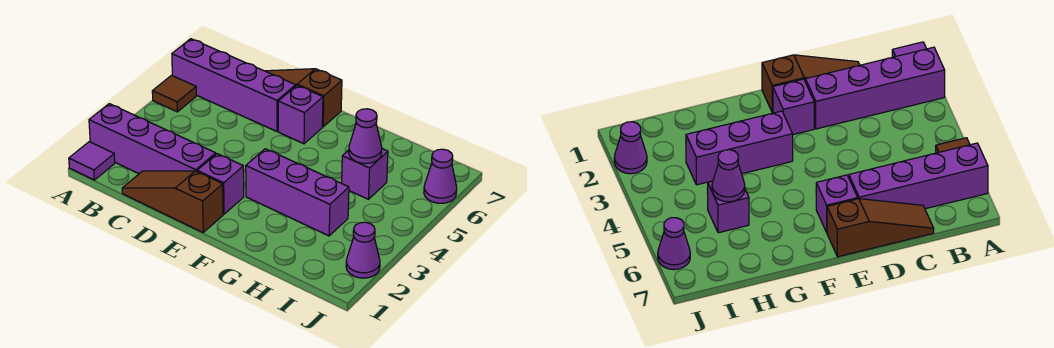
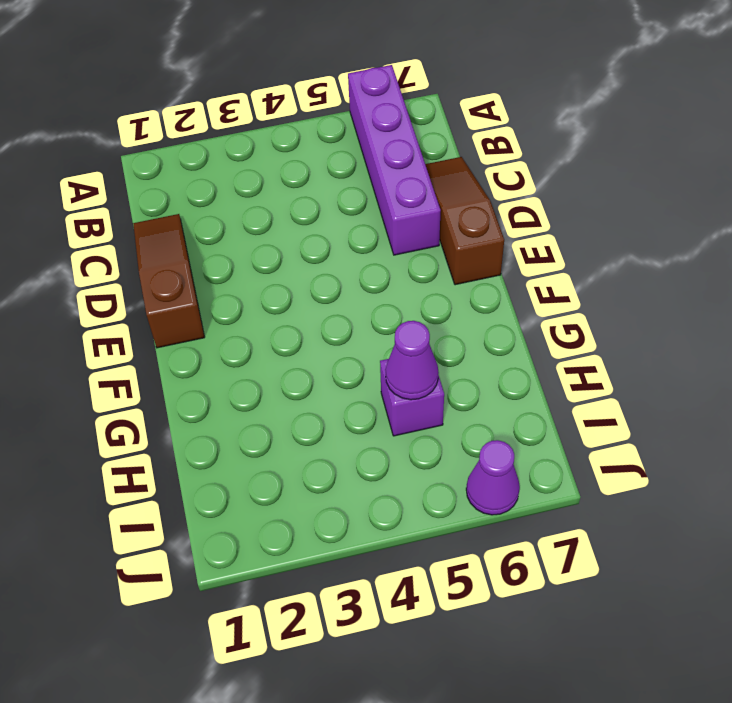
none -> purple 1x1 tile [69,142,115,180]
none -> purple 1x4 brick [89,104,216,174]
none -> brown 1x1 tile [152,75,196,112]

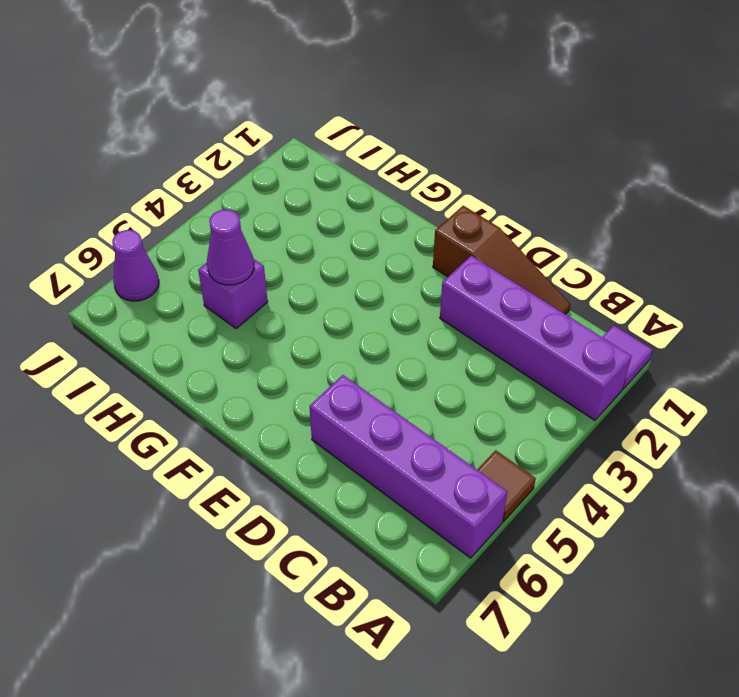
none -> brown 1x3 slope [266,69,342,127]
none -> purple 1x1 brick [197,154,244,214]
none -> purple 1x1 brick [278,86,323,144]

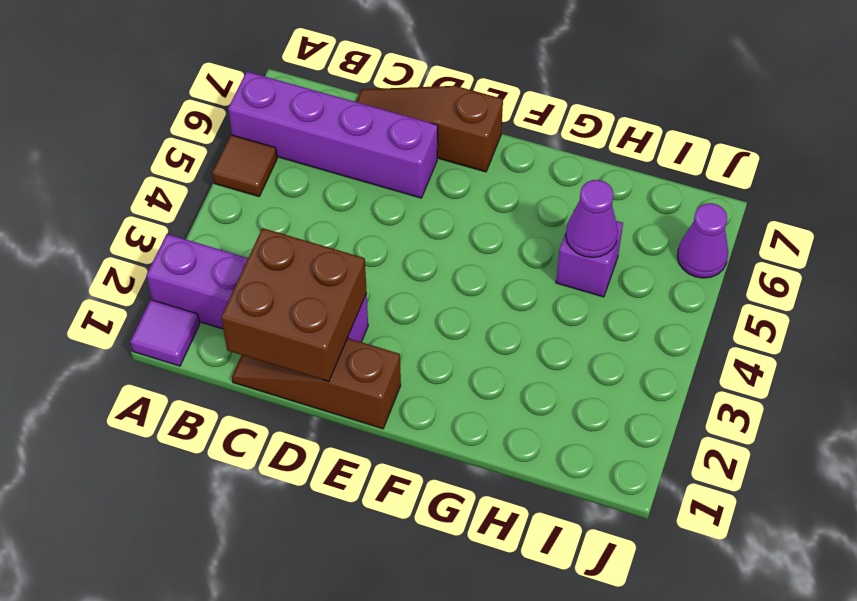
brown 2x2 brick [221,228,367,381] -> none
none -> purple 1x1 brick [197,154,244,214]
none -> purple 1x1 brick [278,86,323,144]
none -> purple 1x3 brick [246,149,349,236]

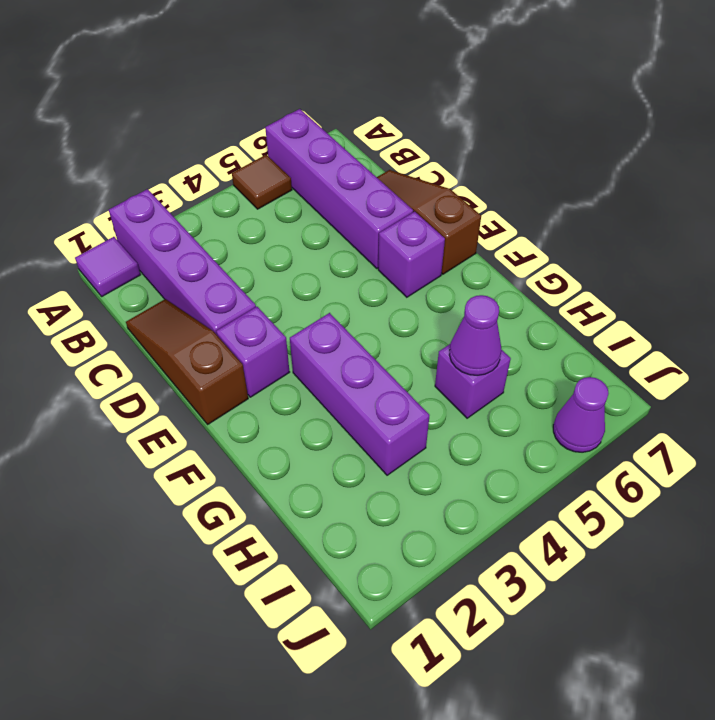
none -> purple 1x1 cone [346,222,380,278]

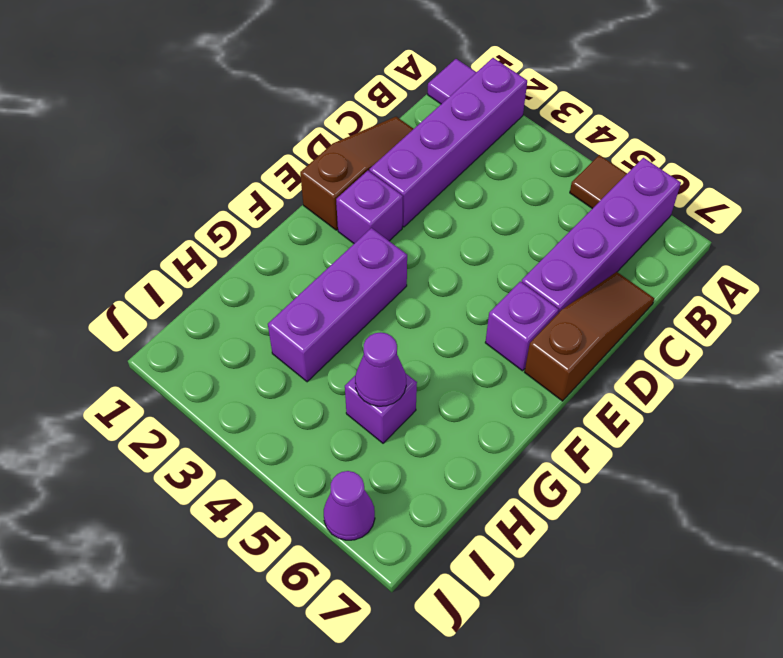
none -> purple 1x1 cone [346,222,380,278]

